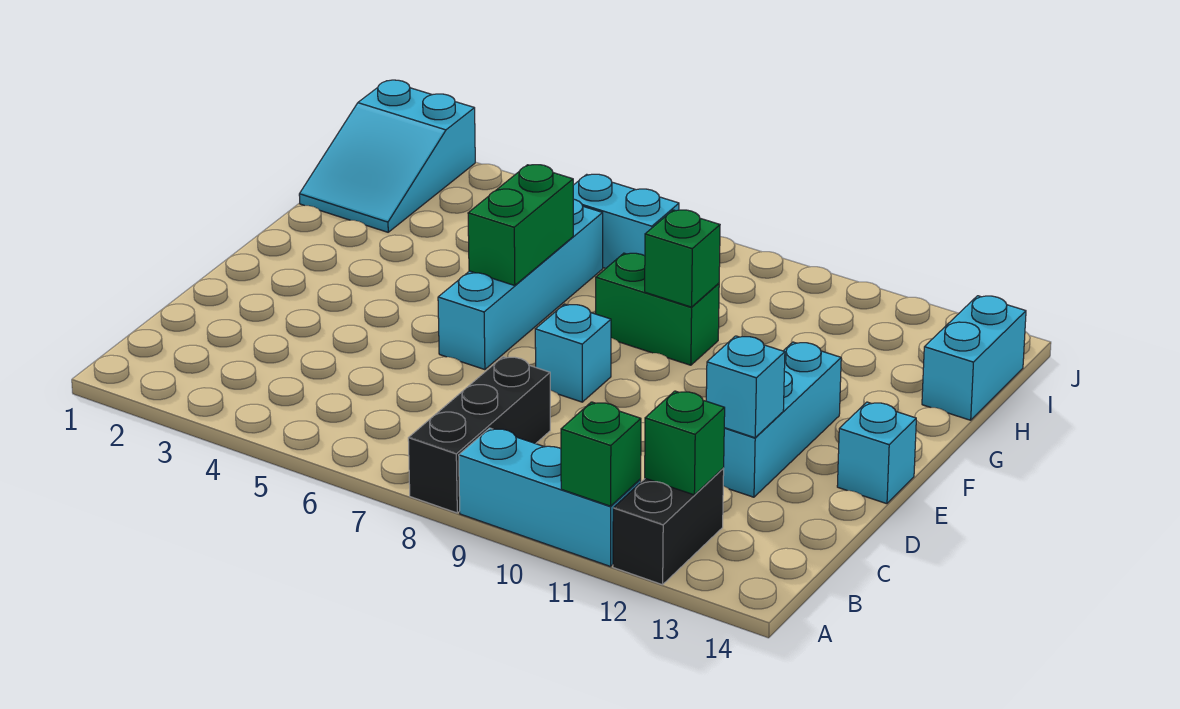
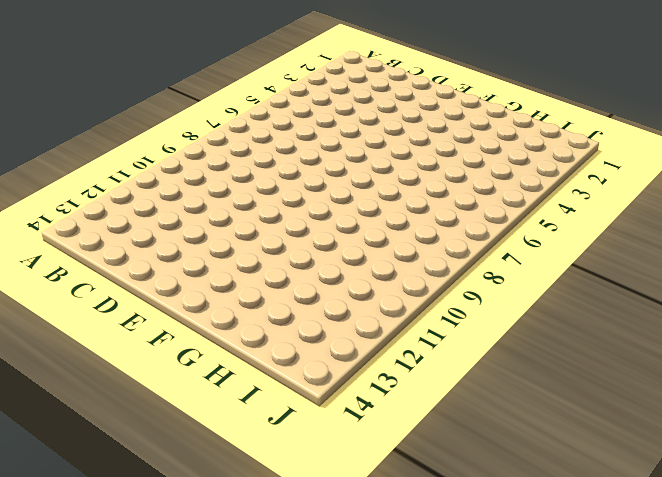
none -> black 1x3 brick [408,357,550,513]
none -> cyan 1x3 brick [459,428,641,567]
none -> black 1x2 brick [613,468,724,585]

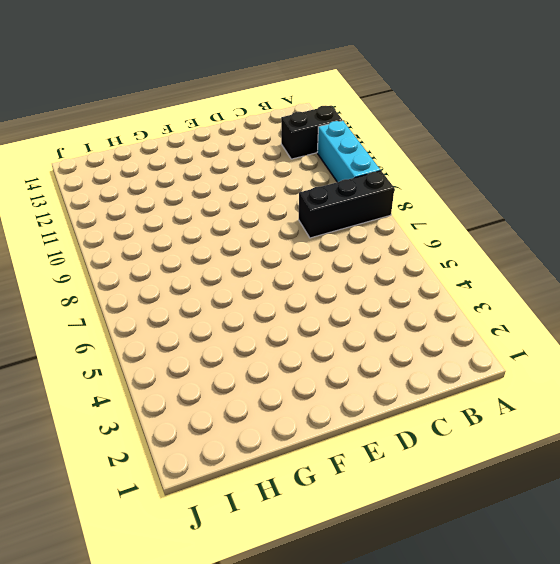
none -> cyan 1x3 brick [723,342,841,497]
none -> cyan 1x4 brick [438,199,603,370]
none -> cyan 1x1 brick [535,304,611,402]

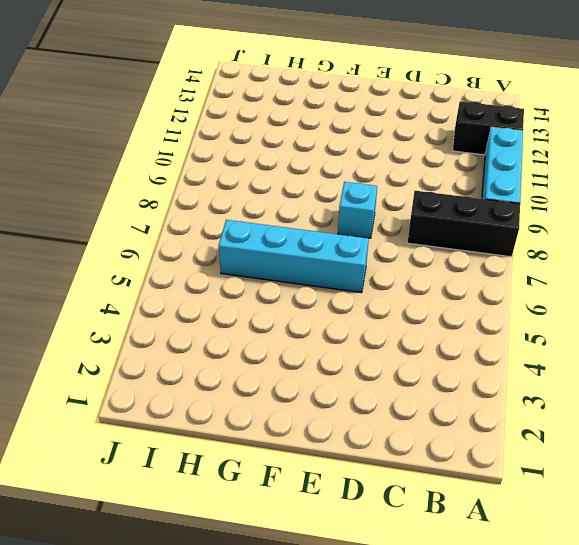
none -> cyan 1x3 brick [723,342,841,497]
none -> cyan 1x1 brick [837,402,916,504]
none -> green 1x2 brick [596,253,719,365]

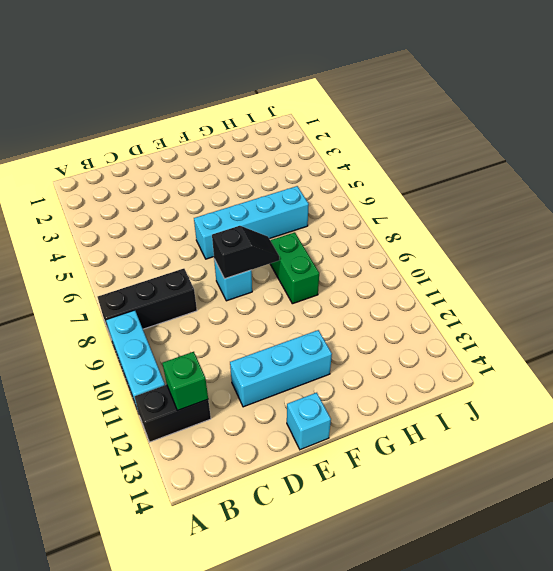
black 1x2 slope [212,226,279,279] -> none
none -> cyan 2x3 slope [299,80,475,232]
none -> cyan 1x2 brick [922,296,1026,420]
none -> cyan 1x2 brick [573,174,679,268]

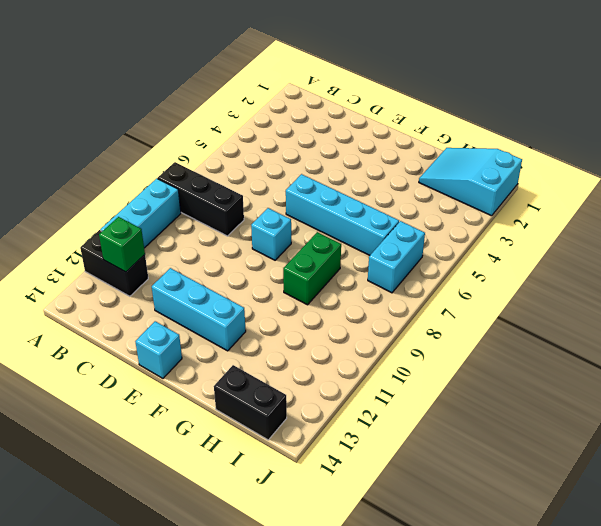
black 1x2 brick [214,365,287,440] -> cyan 1x2 brick [922,296,1026,420]
none -> green 1x1 brick [561,402,641,506]
none -> cyan 1x1 brick [706,336,785,438]
none -> green 1x2 brick [468,165,573,286]

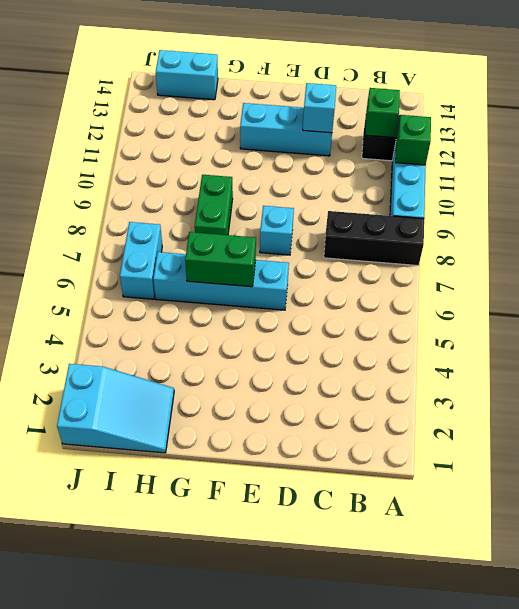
none -> cyan 1x1 brick [837,402,916,504]
none -> green 1x1 brick [645,210,720,307]

